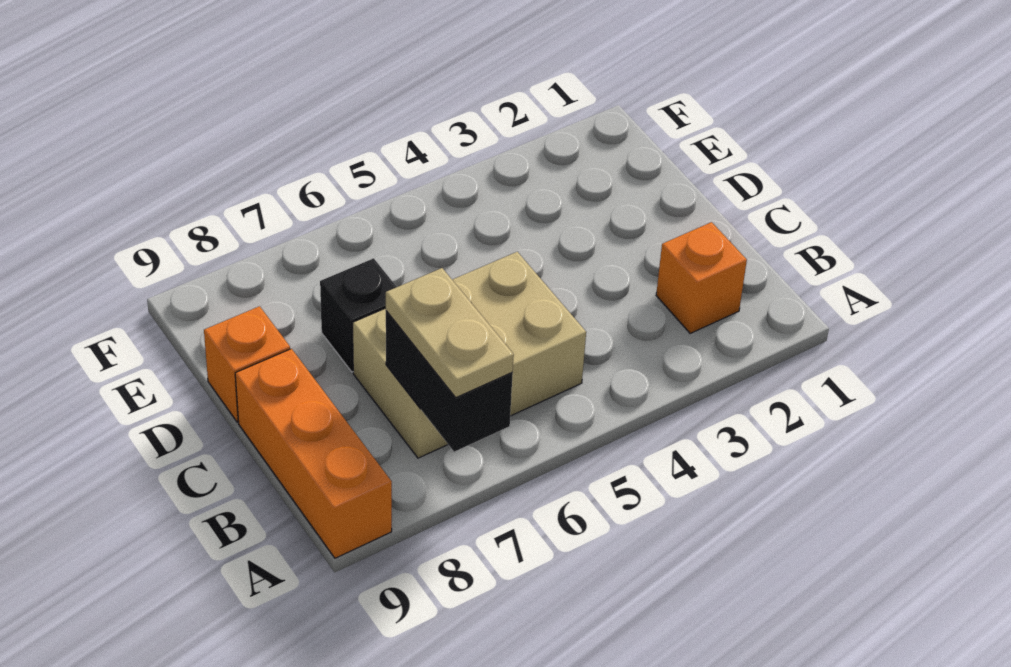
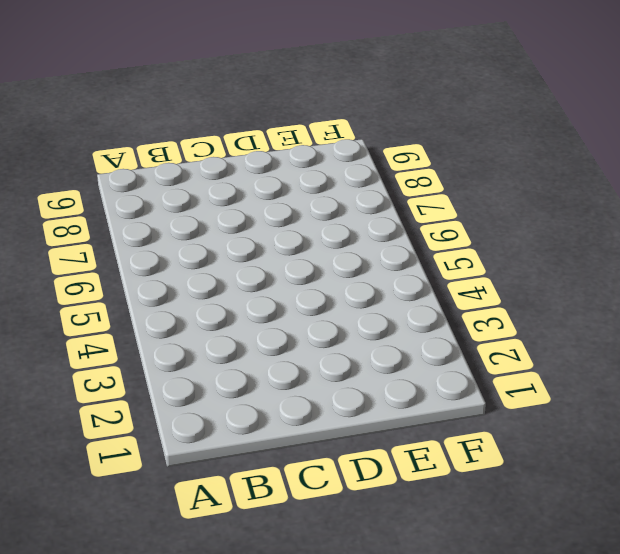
none -> orange 1x3 brick [235,349,392,558]
none -> orange 1x1 brick [656,222,747,333]

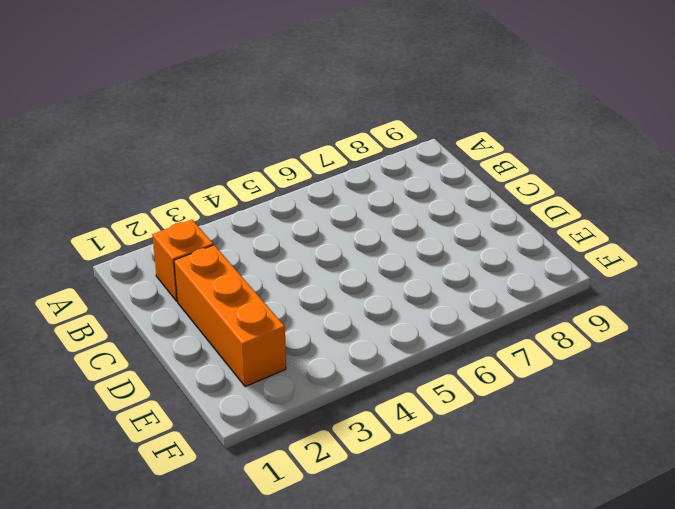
orange 1x3 brick [174,245,286,387] -> orange 1x3 brick moved to [235,349,392,558]
none -> tan 2x3 brick [353,252,586,458]
none -> black 1x1 brick [320,258,397,372]

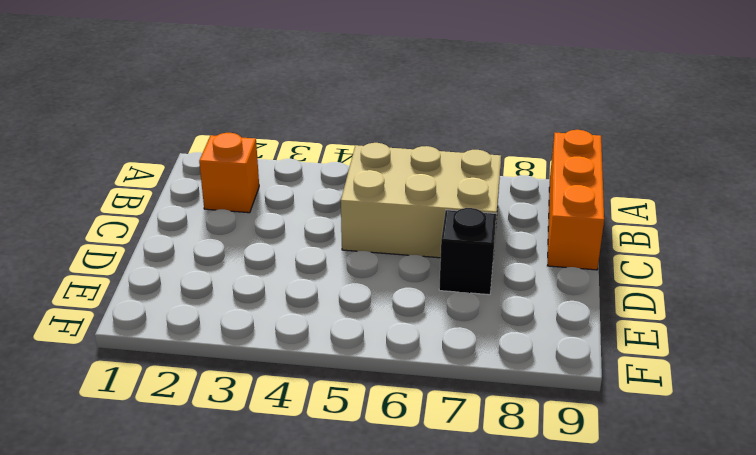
none -> orange 1x1 brick [204,306,290,422]
none -> black 1x2 brick [386,311,513,452]

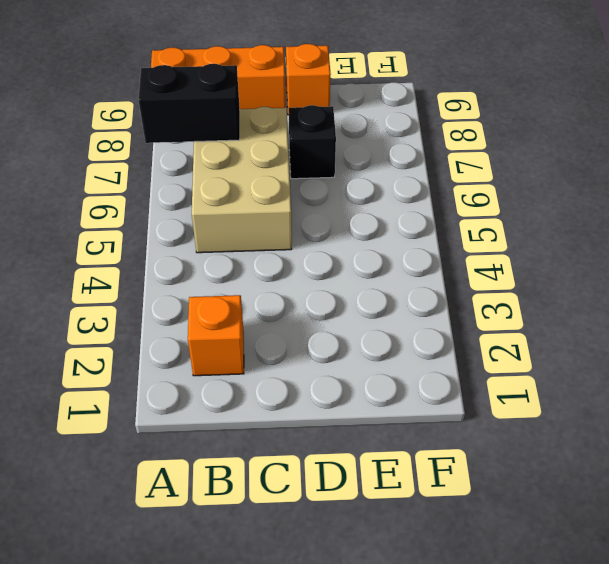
none -> tan 1x2 plate [386,268,514,398]

